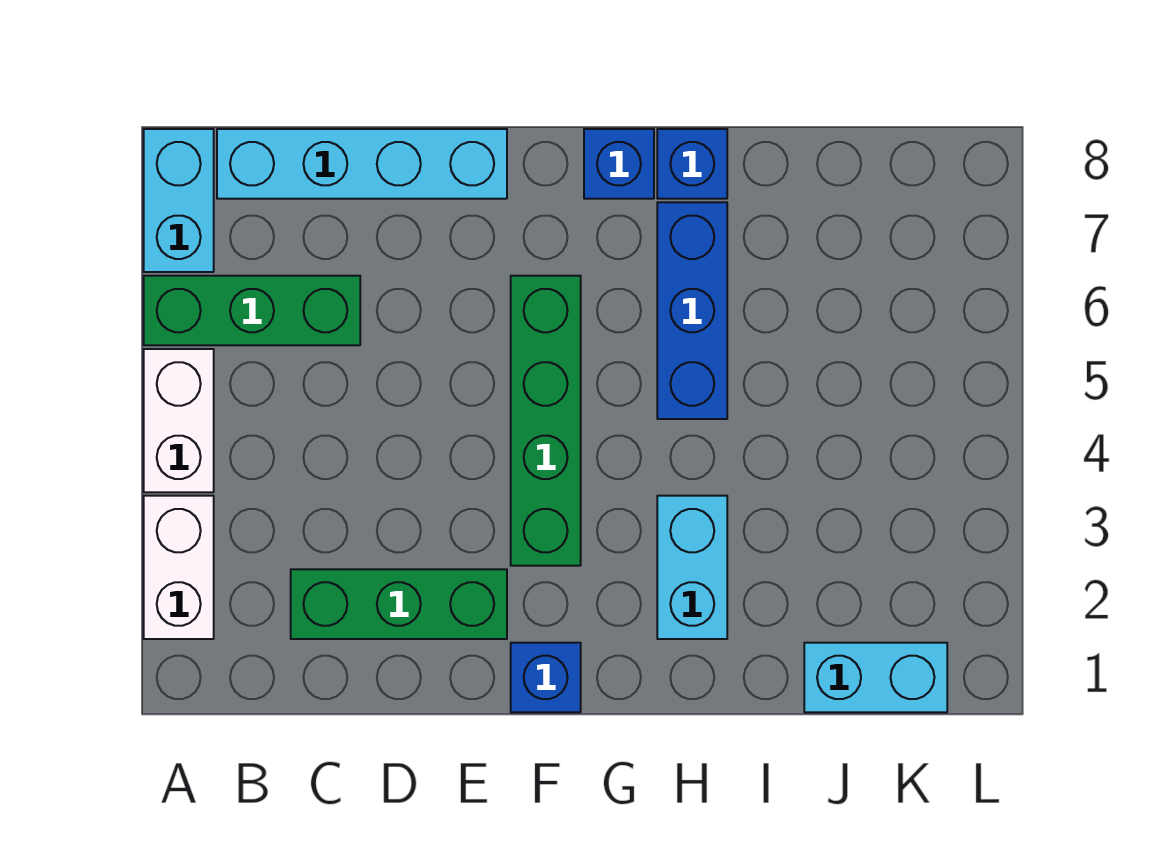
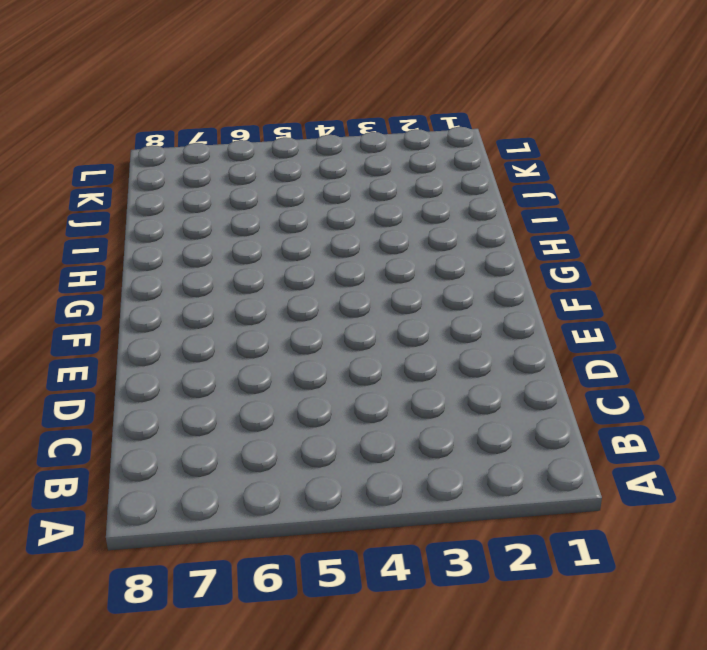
none -> white 1x2 brick [144,496,214,639]
none -> white 1x2 brick [144,349,214,492]
none -> green 1x3 brick [144,276,360,345]

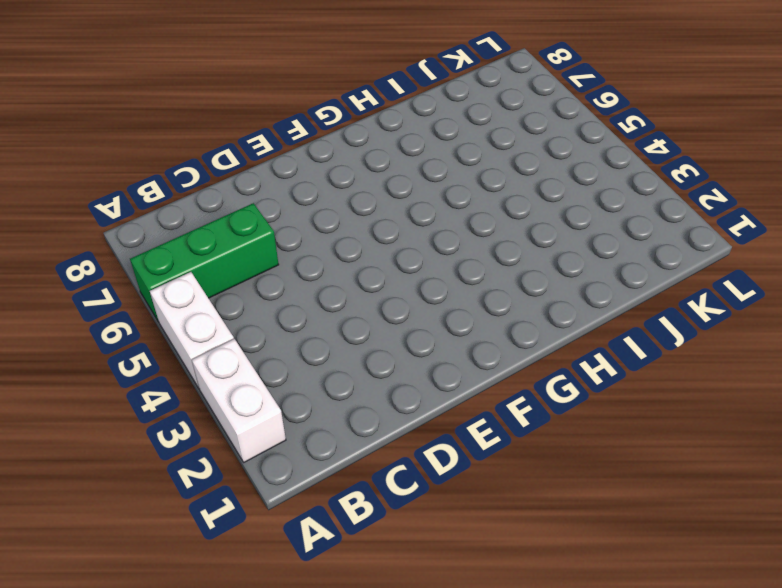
none -> cyan 1x2 brick [144,129,214,272]
none -> cyan 1x4 brick [217,129,507,199]
none -> green 1x3 brick [291,569,507,639]

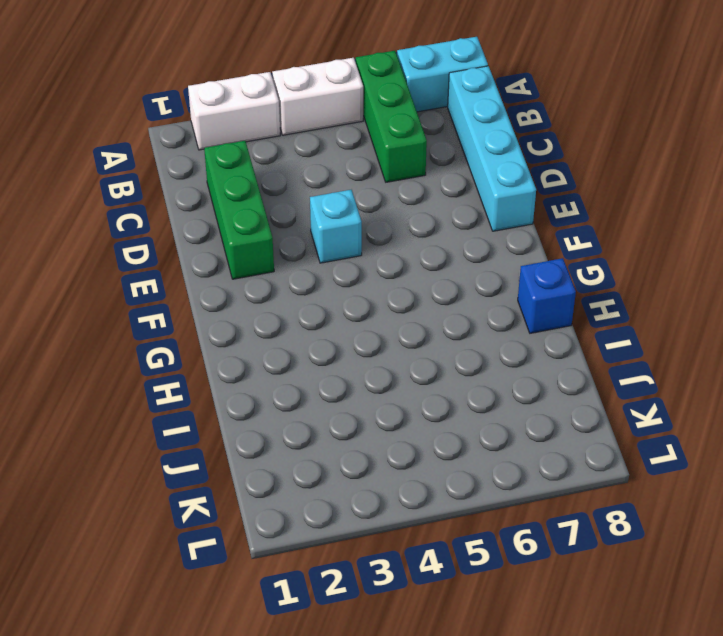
cyan 1x1 brick [310,190,362,263] -> none
none -> blue 1x1 brick [511,643,581,712]
none -> green 1x4 brick [511,276,581,566]
none -> blue 1x1 brick [584,129,654,199]

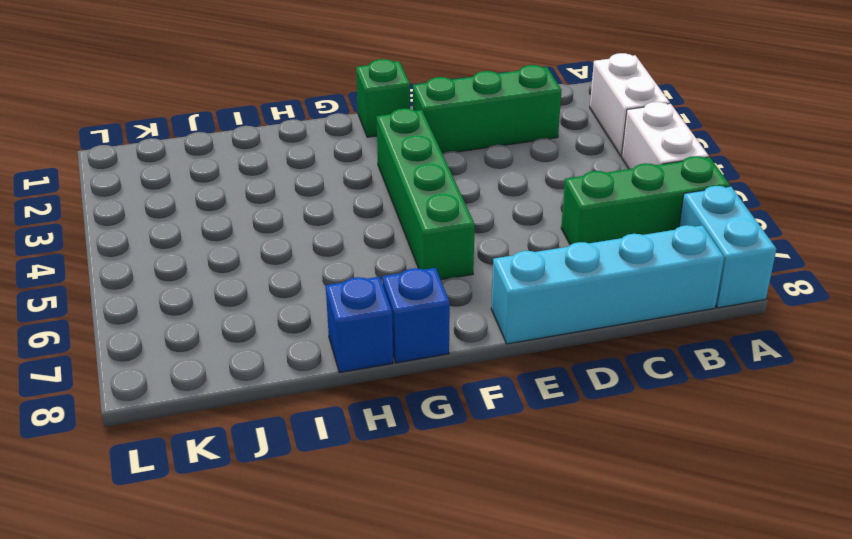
green 1x1 brick [356,59,410,137] -> blue 1x1 brick [511,643,581,712]
none -> cyan 1x2 brick [657,496,727,639]
none -> blue 1x3 brick [657,202,727,419]
none -> cyan 1x2 brick [804,643,947,712]

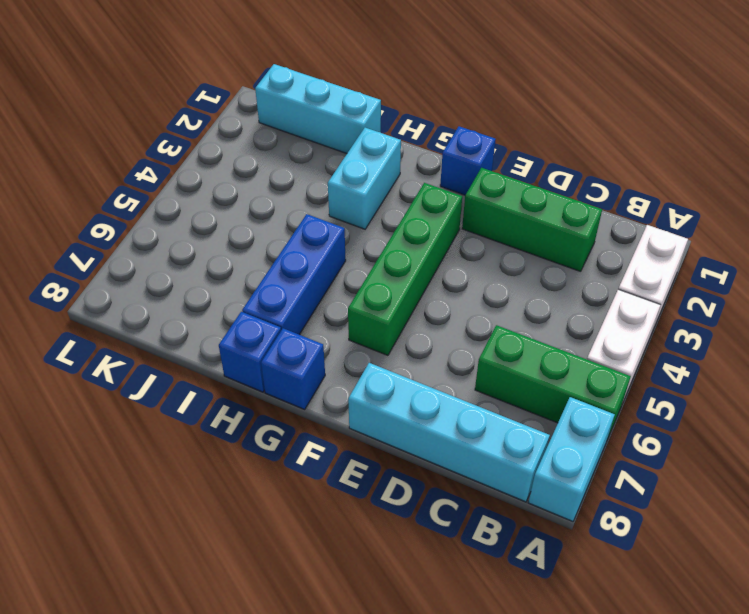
cyan 1x3 brick [255,64,381,154] -> cyan 1x2 brick [804,643,947,712]

